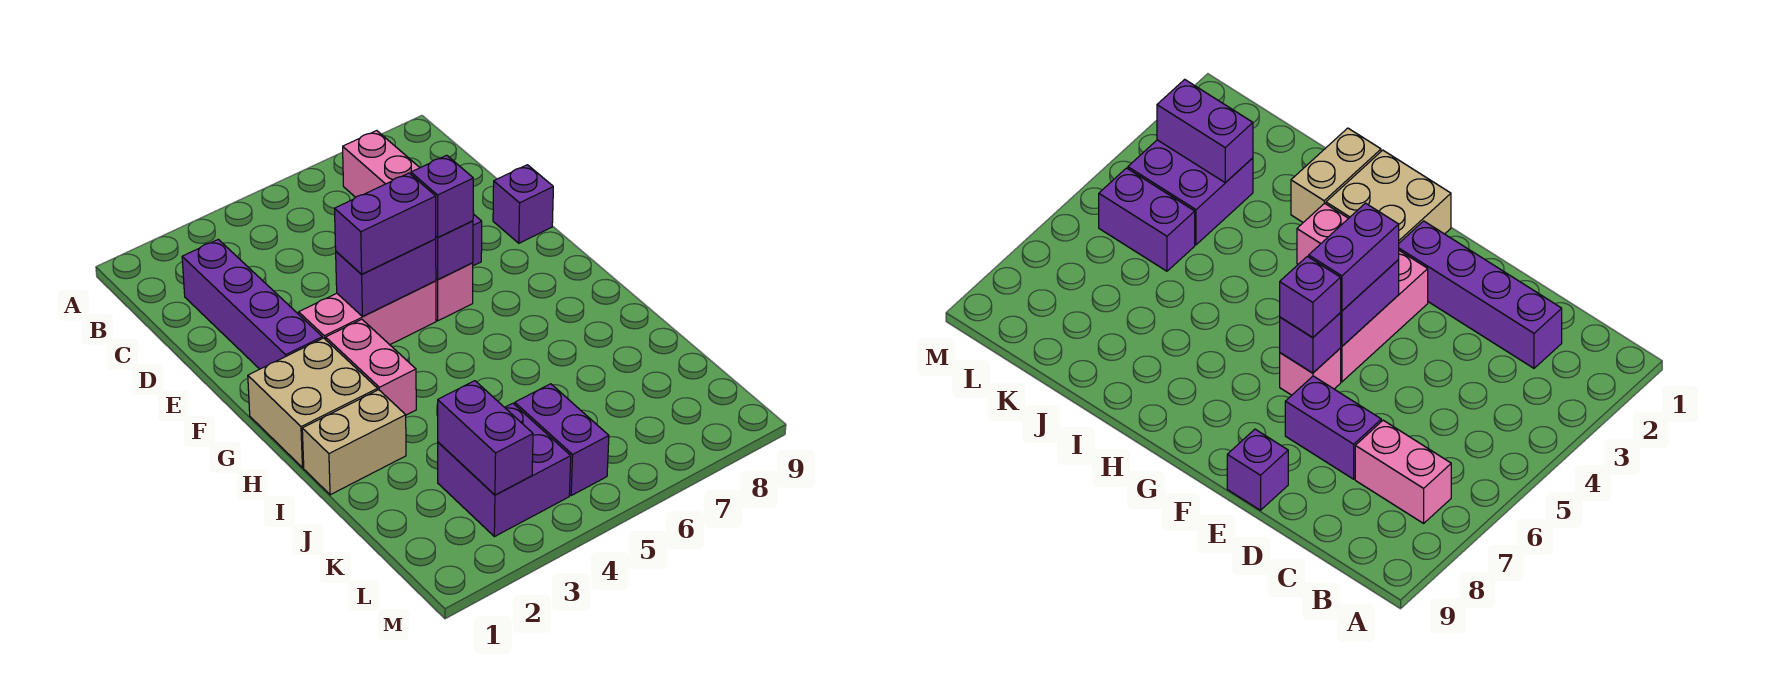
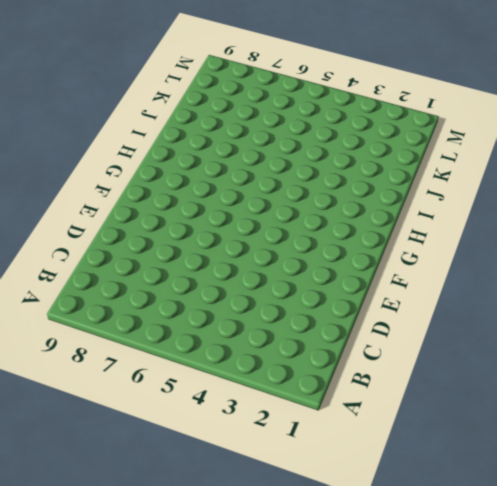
none -> pink 1x2 brick [342,131,420,197]
none -> purple 1x4 brick [182,239,322,369]
none -> purple 1x2 brick [1285,376,1381,479]

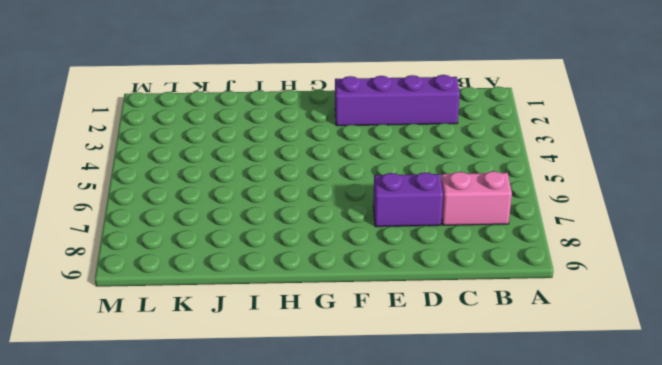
none -> purple 1x1 brick [493,165,553,243]
none -> pink 1x3 brick [299,281,436,345]
none -> pink 1x1 brick [436,263,473,321]

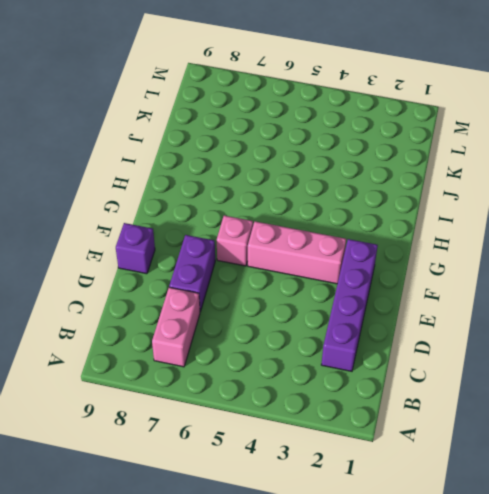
none -> tan 2x2 brick [248,338,378,468]
none -> pink 1x2 brick [326,319,416,415]
none -> tan 1x2 brick [302,390,406,495]

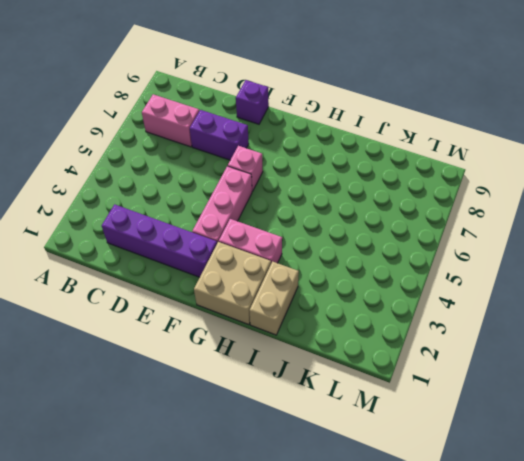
none -> purple 2x2 brick [438,403,571,537]
none -> purple 1x2 brick [515,384,609,495]
none -> purple 1x2 brick [336,239,436,316]

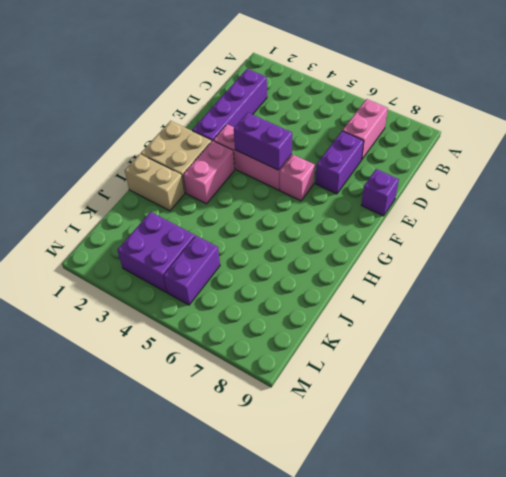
none -> purple 1x1 brick [436,221,473,280]
none -> purple 1x2 brick [438,381,533,495]
none -> purple 1x2 brick [335,173,436,274]

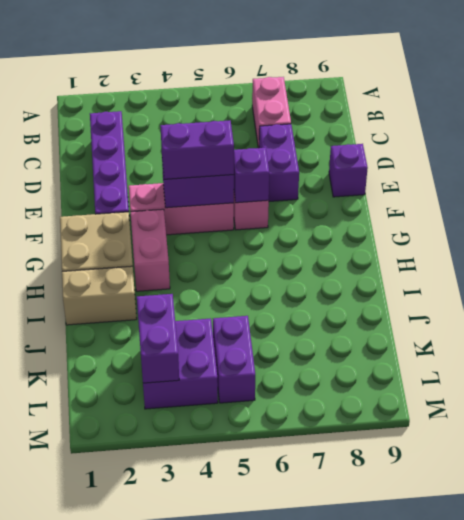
none -> purple 1x1 brick [411,155,473,238]

